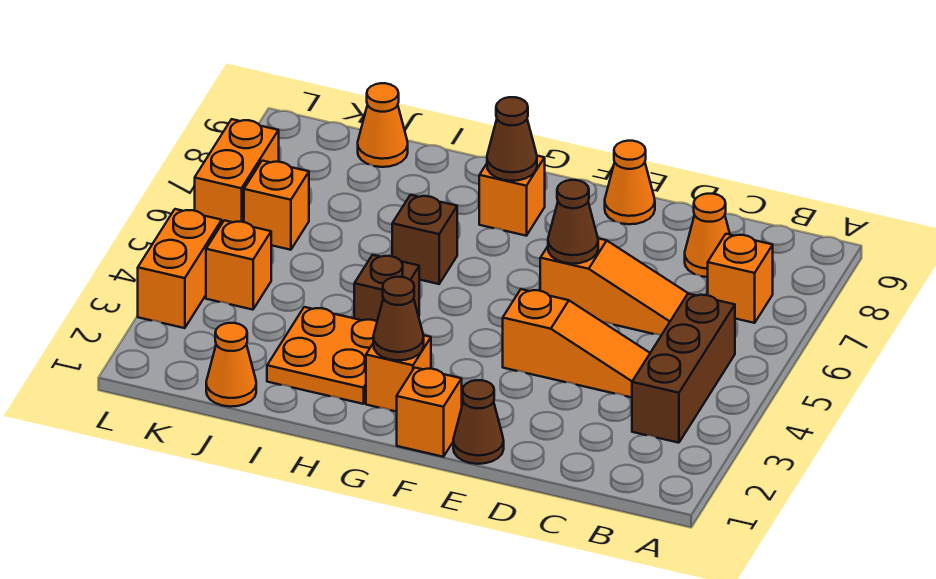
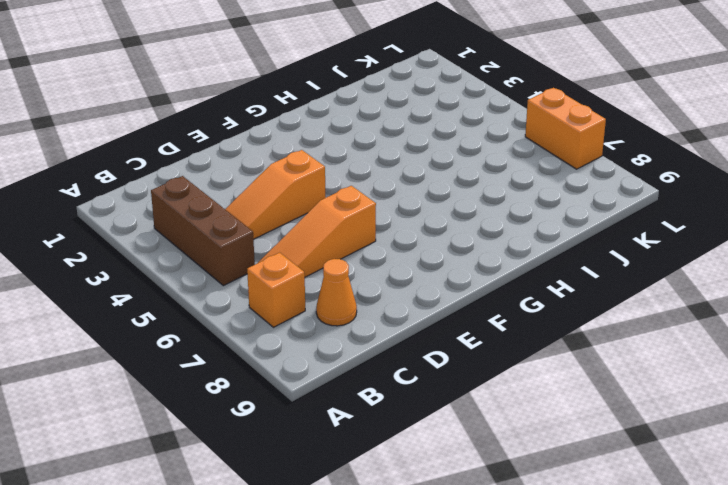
none -> brown 1x1 cone [453,380,504,464]
none -> orange 1x1 cone [605,141,655,224]
none -> orange 1x1 brick [397,368,462,457]

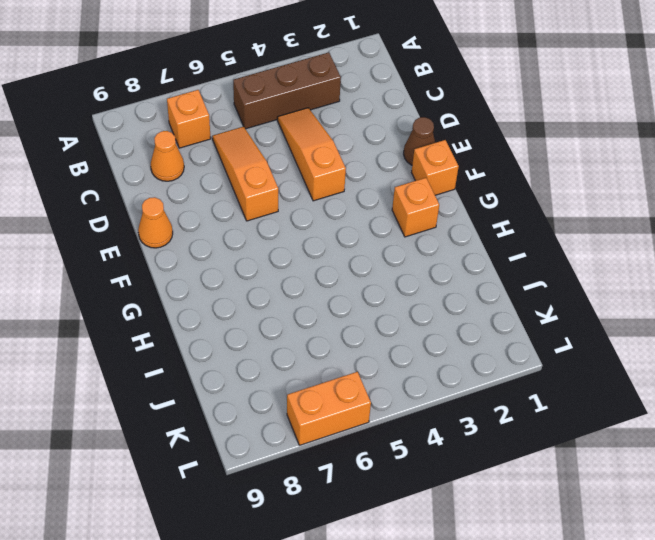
none -> orange 1x1 brick [479,156,545,236]
none -> orange 2x2 plate [267,307,377,404]
none -> brown 1x1 brick [354,255,419,321]

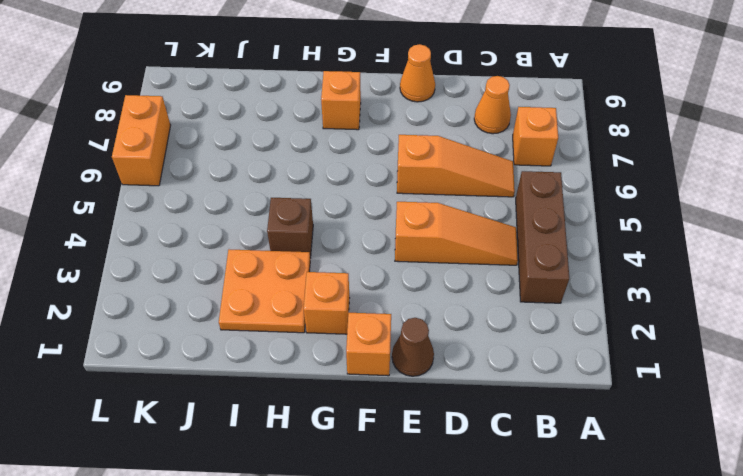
none -> brown 1x1 brick [392,195,457,284]
none -> orange 1x1 cone [206,323,256,407]
none -> orange 1x1 cone [358,83,408,167]

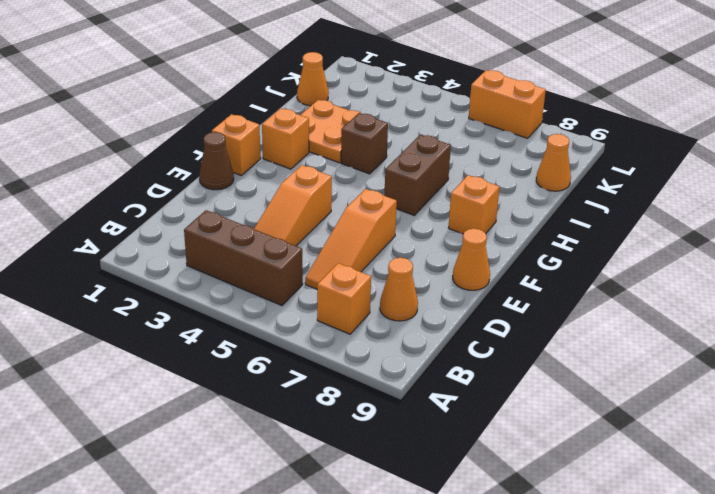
brown 1x2 brick [384,135,451,215] -> brown 1x1 brick [392,195,457,284]
none -> orange 1x1 brick [206,220,271,310]
none -> orange 1x1 brick [244,161,309,250]
none -> orange 1x2 brick [138,209,222,328]

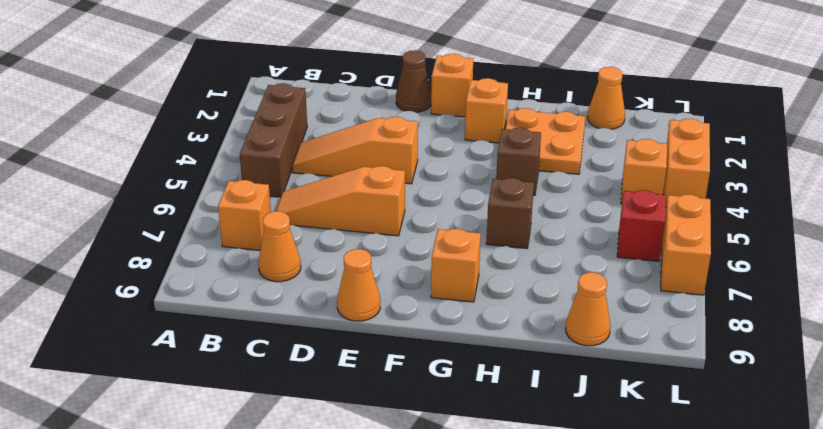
red 1x1 brick [617,190,666,261] -> orange 1x1 brick [244,161,309,250]
none -> brown 1x1 cone [548,180,598,264]
none -> brown 1x1 cone [373,277,424,360]
none -> brown 1x1 cone [487,97,537,181]

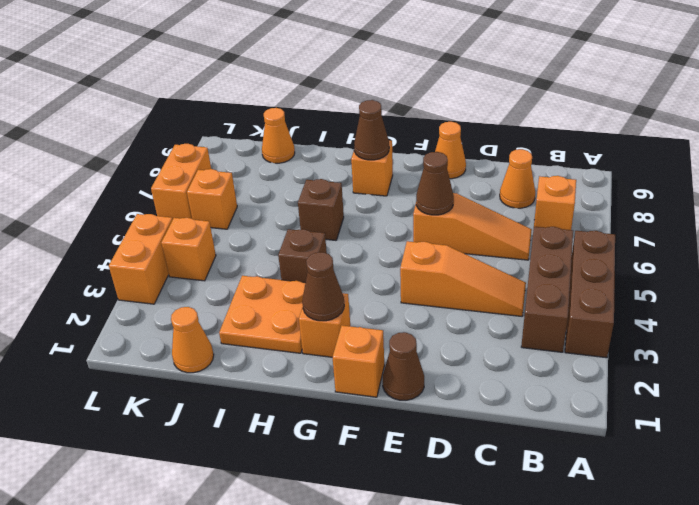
brown 1x3 brick [565,231,615,358] -> none

